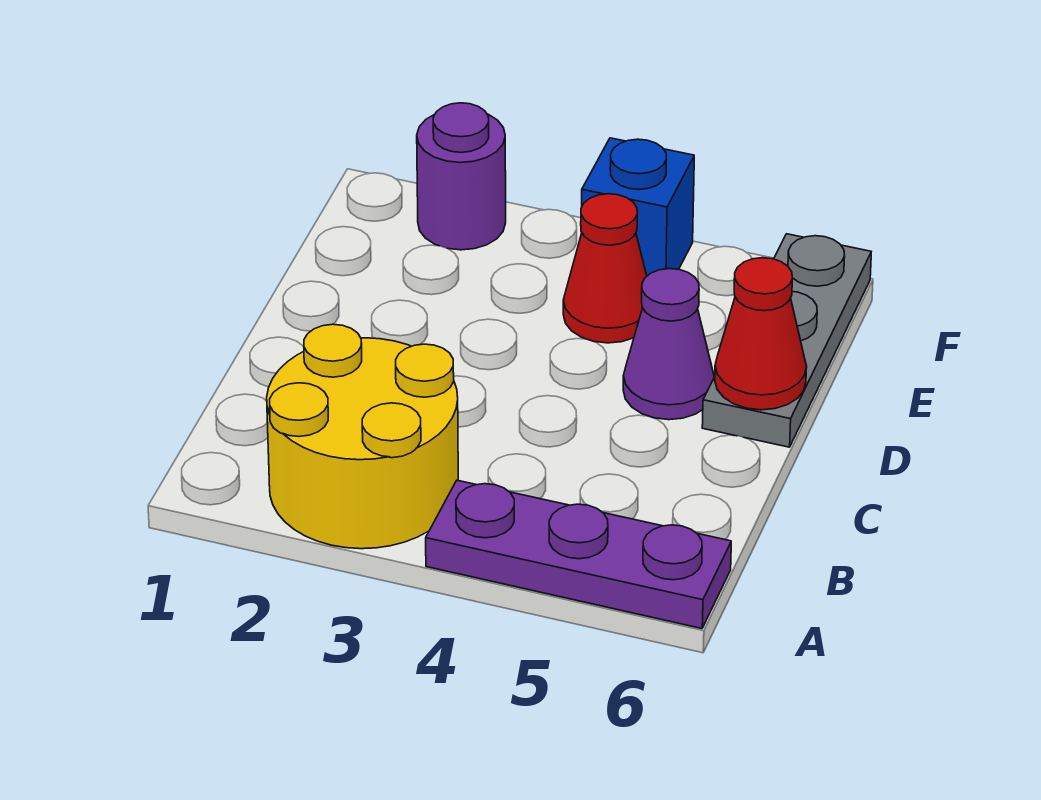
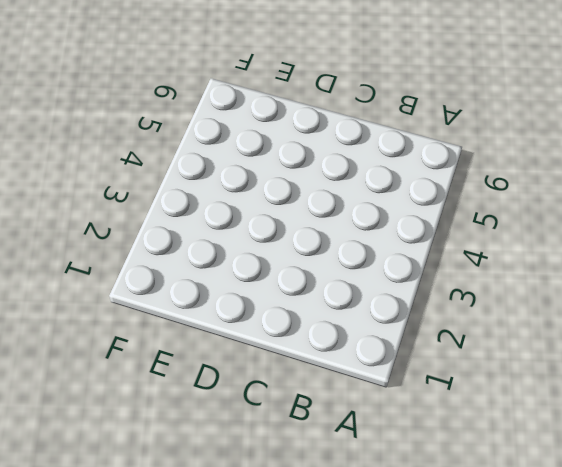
none -> yellow 2x2 round brick [267,324,458,549]
none -> purple 1x3 plate [426,480,731,628]

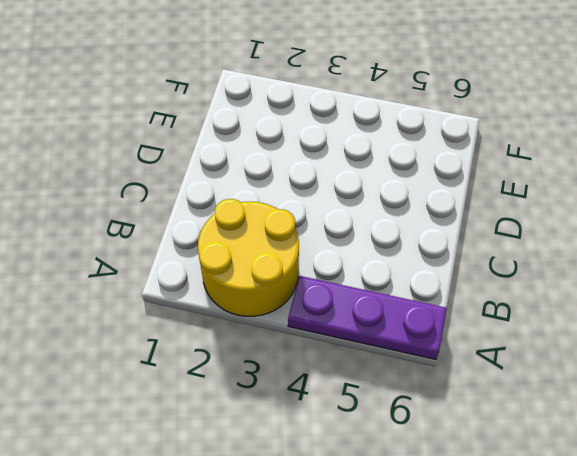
none -> purple 1x1 cone [623,269,714,420]
none -> grey 1x3 plate [702,234,871,447]

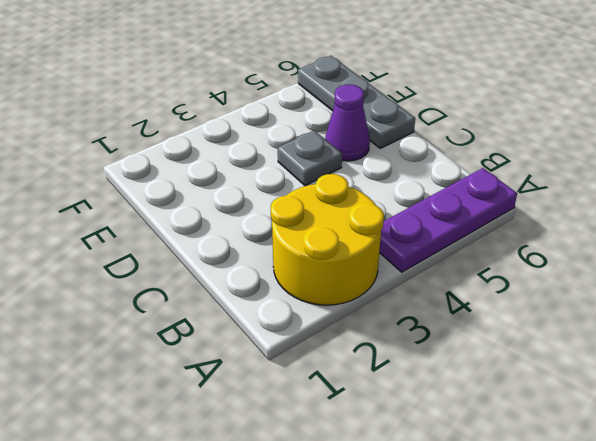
grey 1x1 plate [278,130,342,186] -> none
none -> red 1x1 cone [563,194,647,343]
none -> purple 1x1 round brick [417,103,506,250]

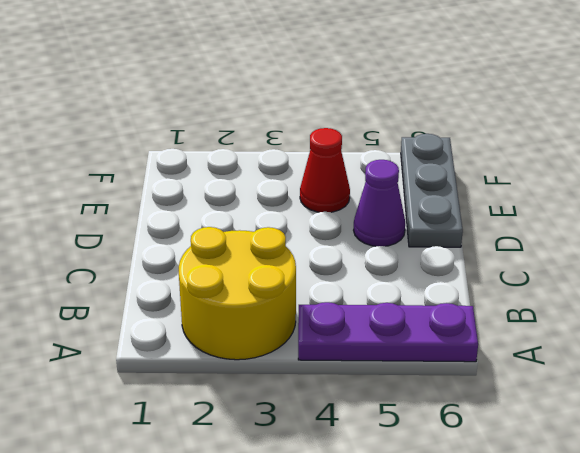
none -> purple 1x1 round brick [417,103,506,250]
none -> blue 1x1 brick [582,138,694,276]

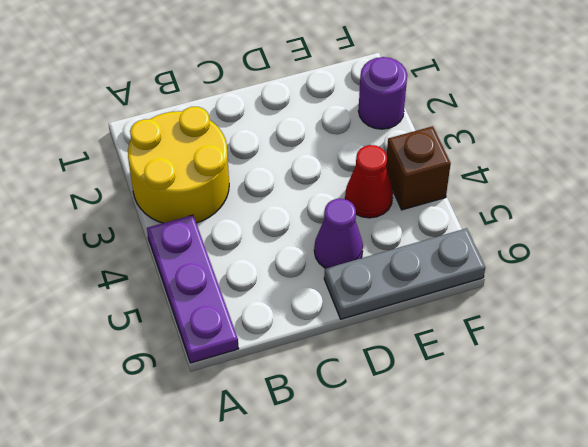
brown 1x1 brick [386,126,451,210] -> blue 1x1 brick [582,138,694,276]
none -> red 1x1 cone [715,258,807,410]

